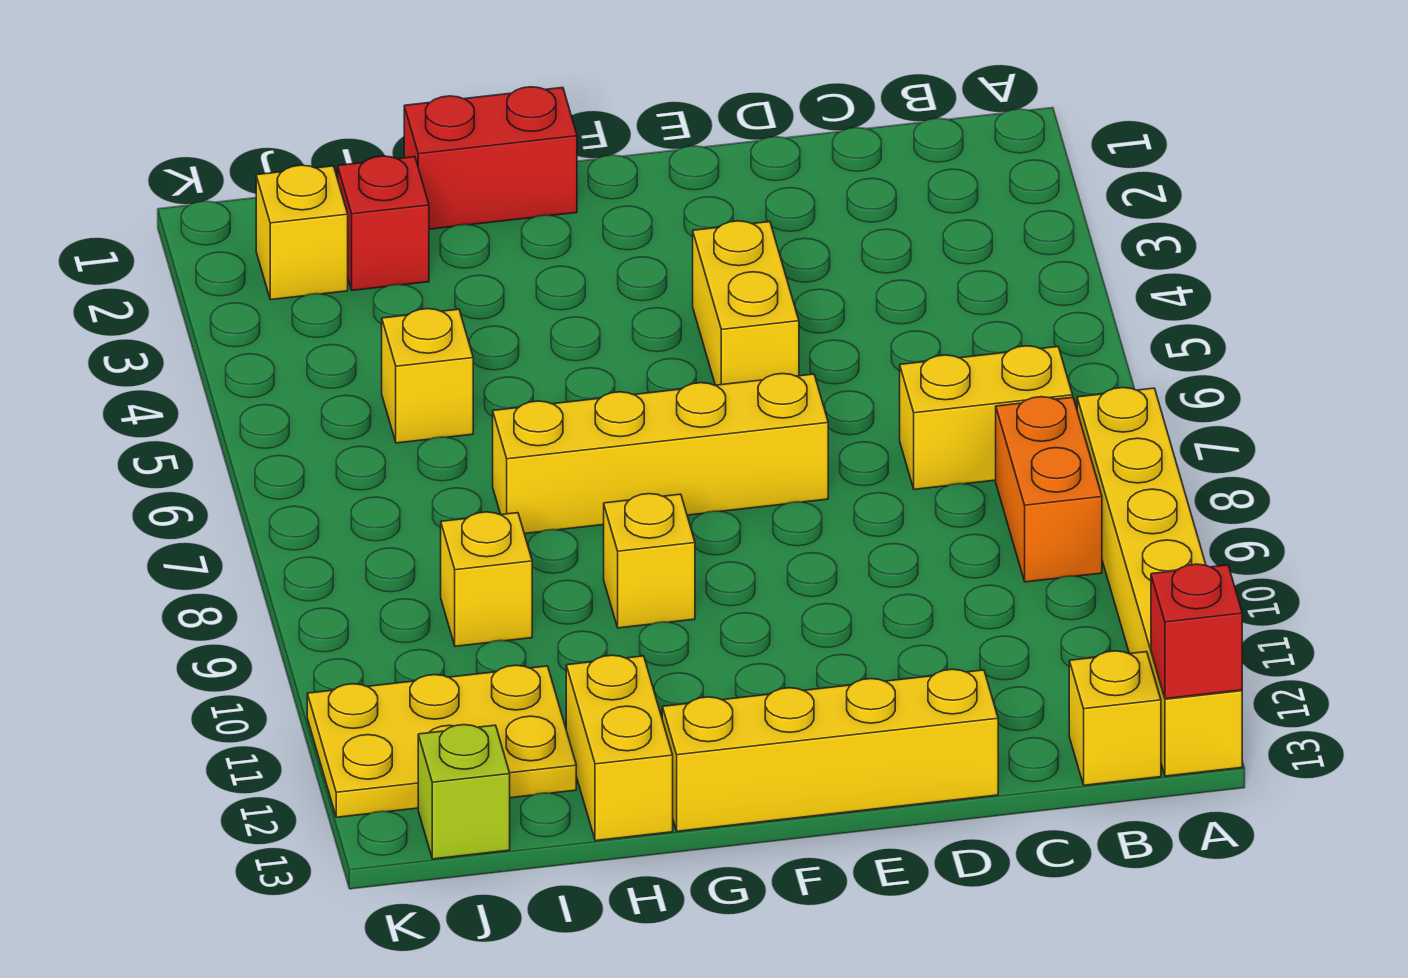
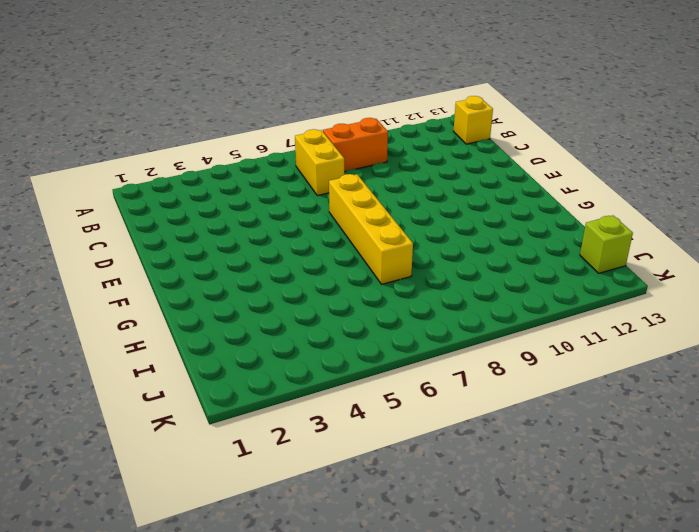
none -> yellow 1x6 brick [1077,388,1242,776]
none -> yellow 1x4 brick [662,669,998,831]
none -> yellow 1x2 brick [693,221,799,385]

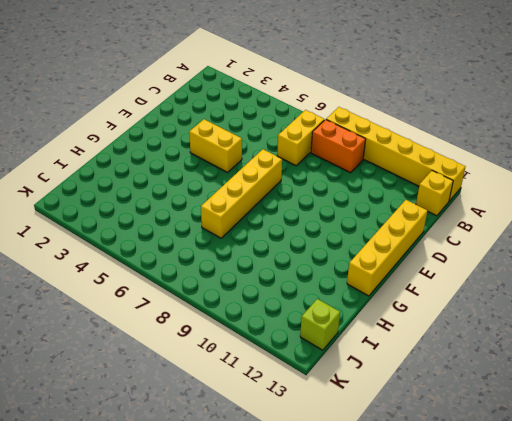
none -> red 1x2 brick [404,87,577,229]
none -> yellow 1x1 brick [604,494,695,628]
none -> yellow 1x2 brick [566,655,673,841]

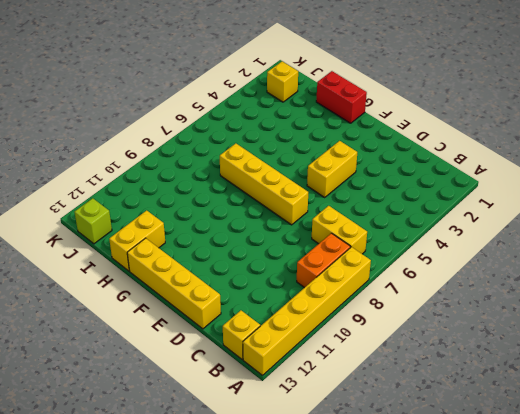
none -> yellow 1x1 brick [604,494,695,628]
none -> red 1x1 brick [338,156,429,290]
none -> yellow 1x1 brick [382,309,473,443]

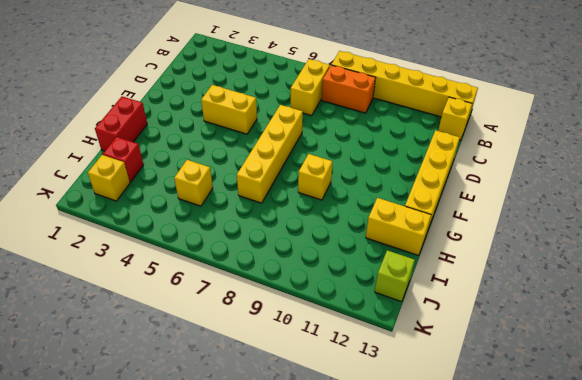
none -> yellow 1x1 brick [441,512,532,646]
none -> yellow 2x3 plate [307,665,576,817]
none -> red 1x1 brick [1151,564,1242,699]

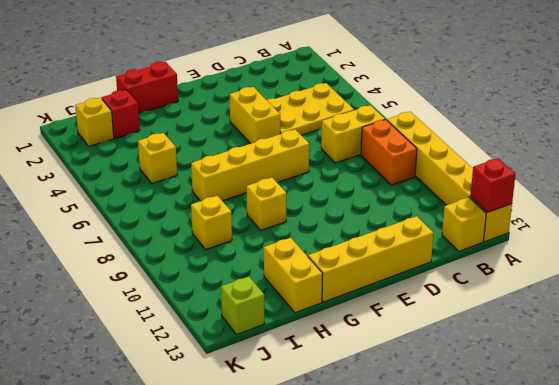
yellow 2x3 plate [267,83,354,135] -> yellow 2x3 plate moved to [307,665,576,817]

